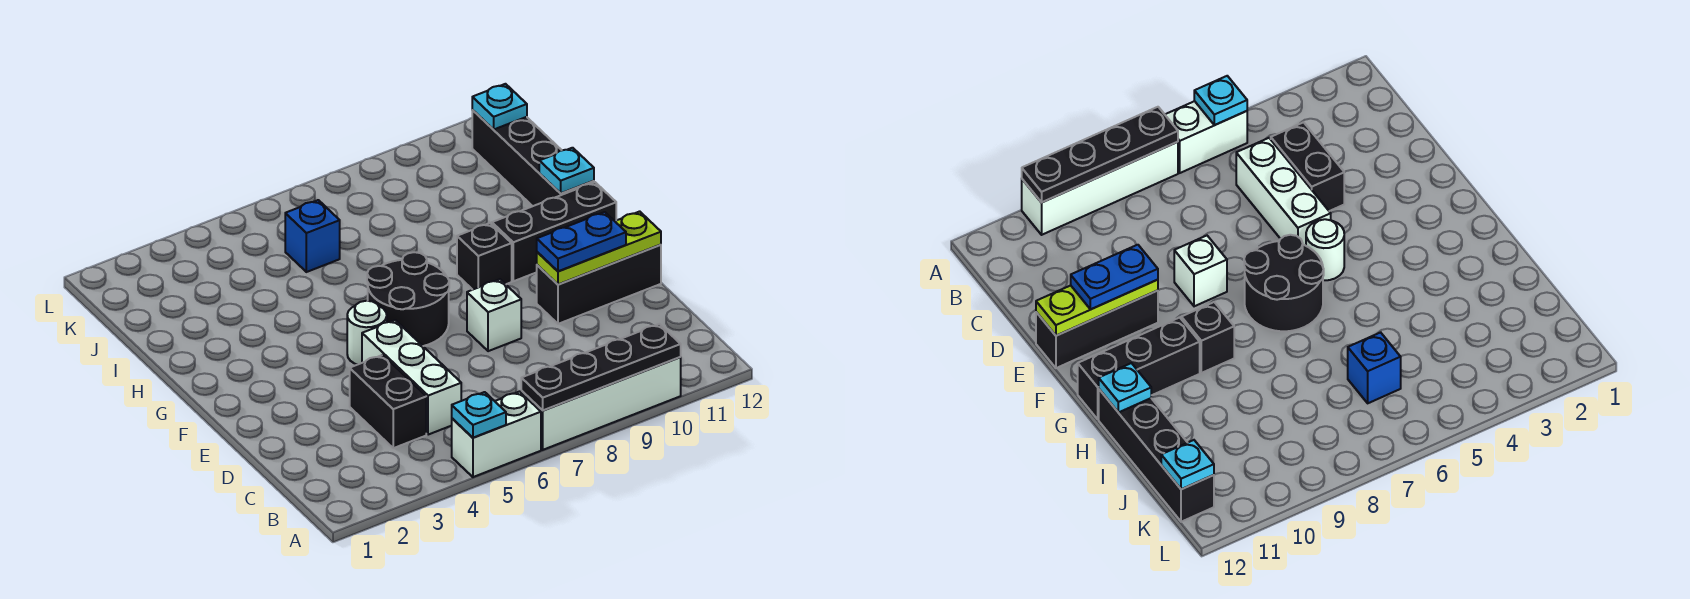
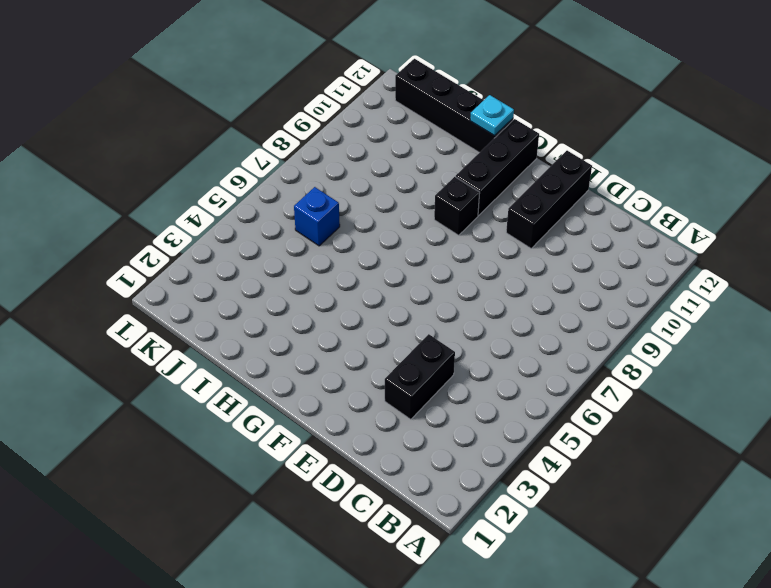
black 1x2 brick [385,334,455,419] -> black 1x2 brick turned to [350,355,426,448]
none -> white 1x2 brick [452,391,541,477]
none -> white 1x4 brick [521,357,681,450]
none -> white 1x3 brick [362,320,461,435]

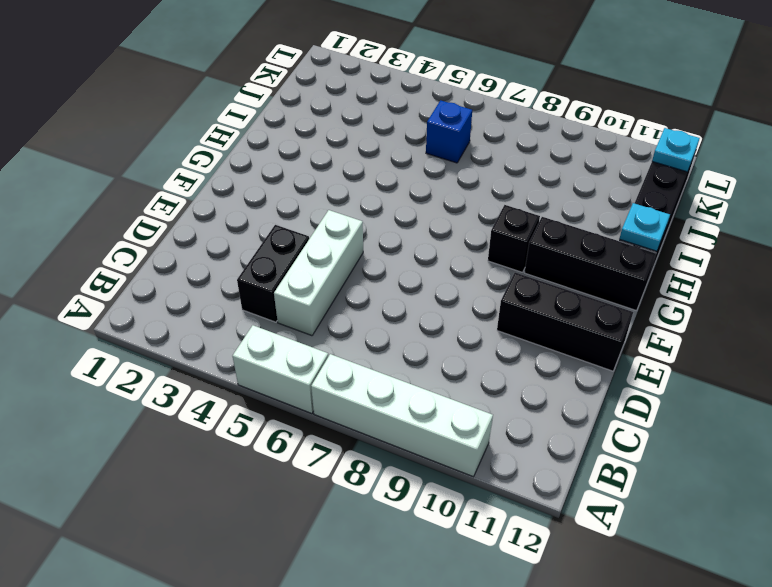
none -> white 1x1 brick [467,279,521,351]
none -> white 1x1 round brick [347,301,387,365]
none -> black 2x2 round brick [367,252,449,346]

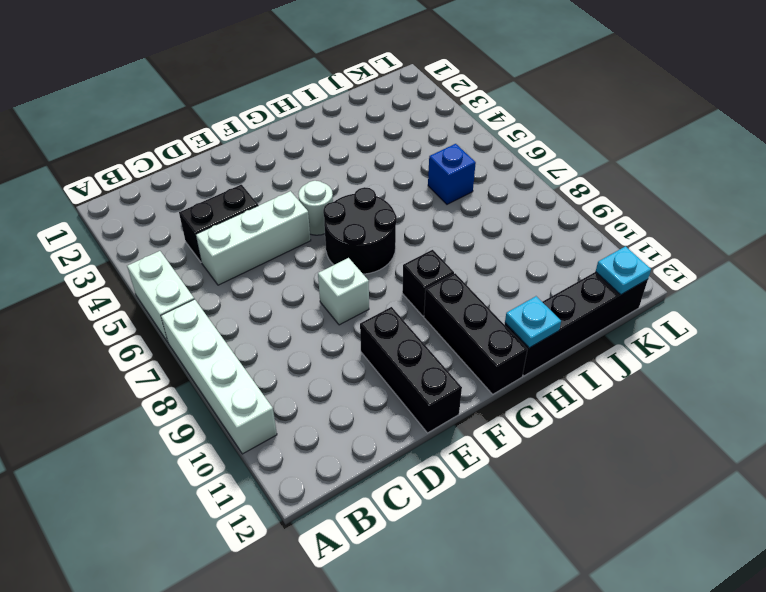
none -> cyan 1x1 plate [452,392,506,438]
none -> black 1x4 plate [521,324,681,410]
none -> lime 1x3 plate [537,211,661,285]

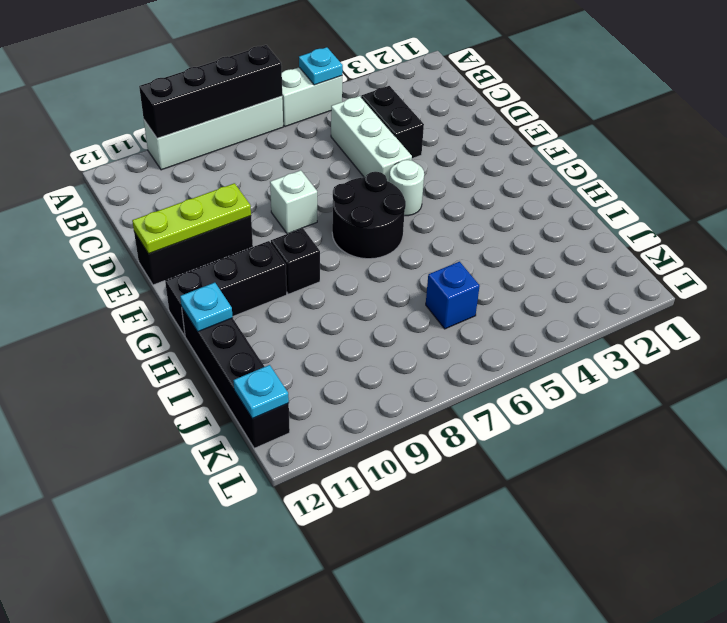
black 1x4 brick [139,45,282,138] -> black 1x4 plate [521,324,681,410]
none -> blue 1x2 plate [537,212,626,271]

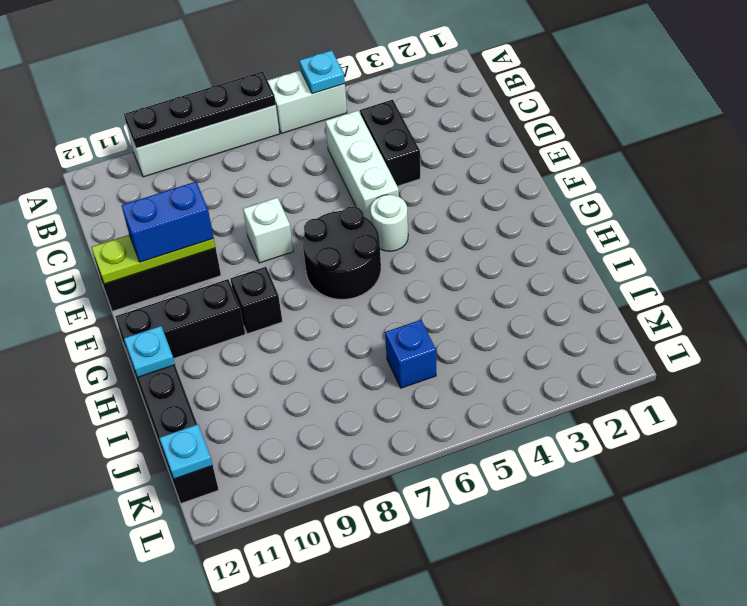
blue 1x2 brick [121,182,214,262] -> blue 1x2 plate [537,212,626,271]

